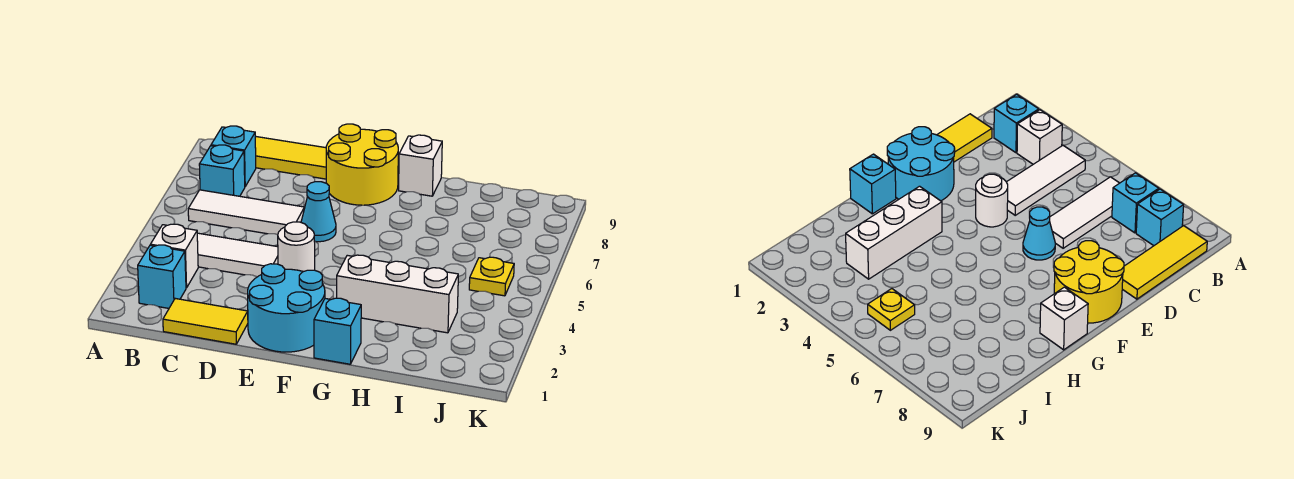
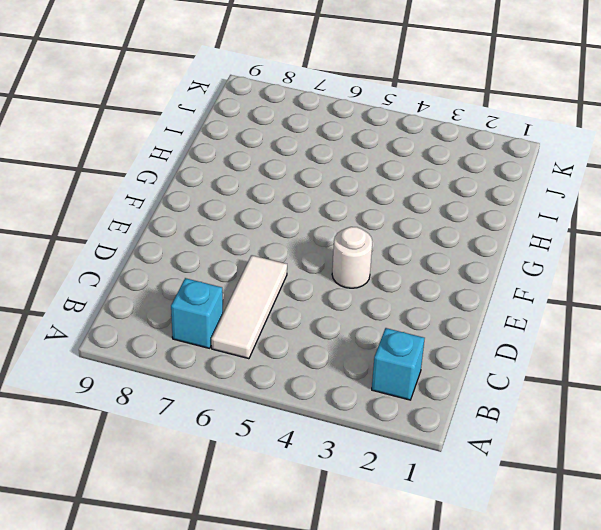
none -> white 1x1 brick [151,224,198,288]
none -> white 1x3 tile [197,233,278,277]
none -> cyan 1x1 brick [211,126,256,186]

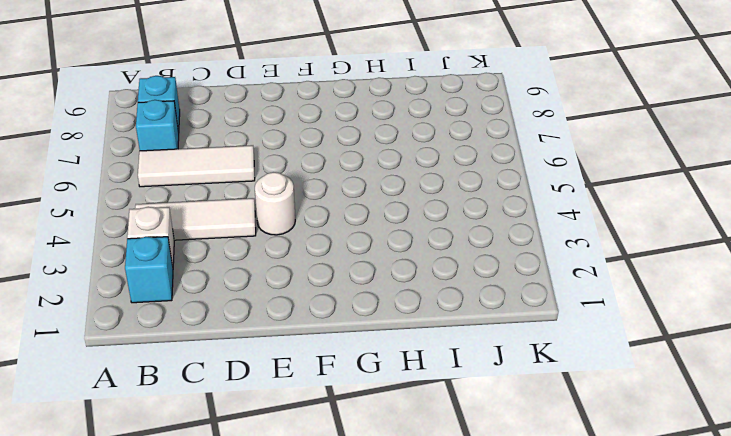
none -> yellow 1x3 tile [255,136,326,179]
none -> yellow 1x2 tile [163,298,248,344]
none -> cyan 2x2 round brick [248,264,325,352]

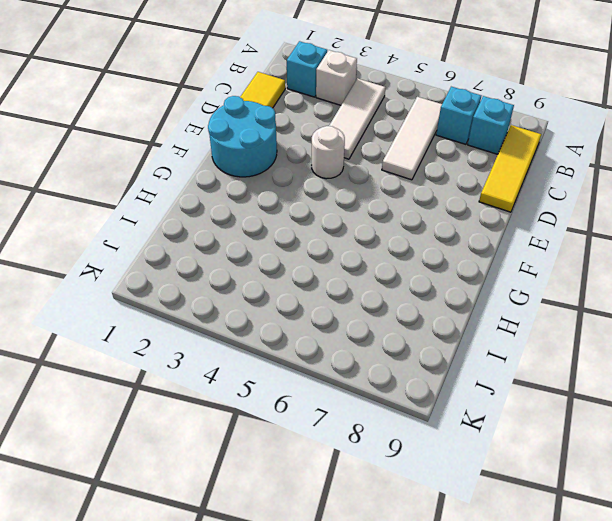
none -> cyan 1x1 cone [301,182,336,242]
none -> yellow 2x2 round brick [326,124,398,205]
none -> cyan 1x1 brick [314,298,361,364]

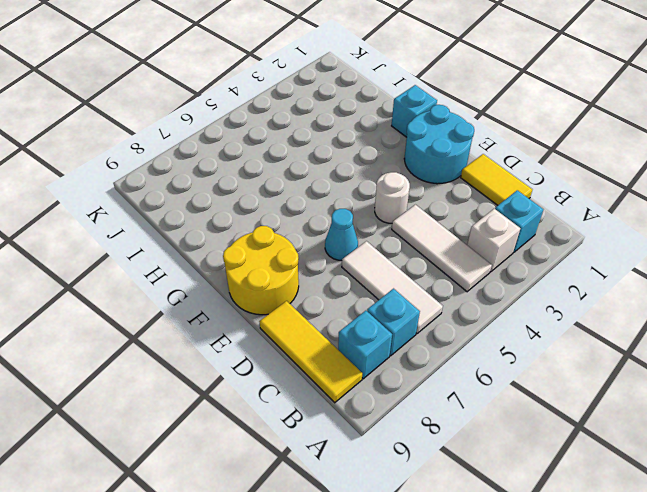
none -> white 1x3 brick [337,255,458,333]
none -> white 1x1 brick [399,135,442,196]
none -> yellow 1x1 plate [469,257,514,296]

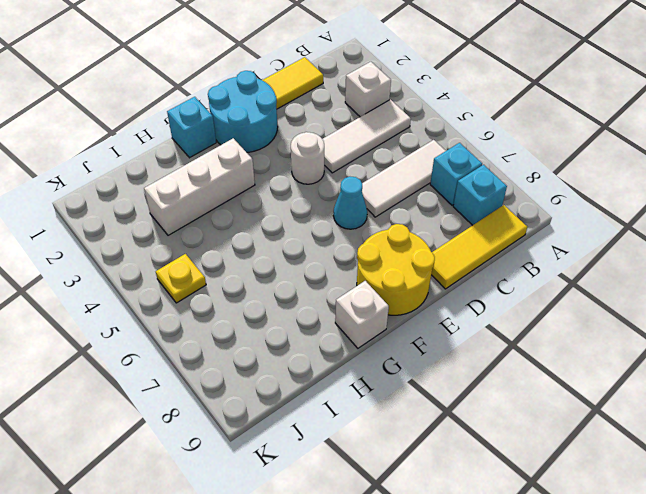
none -> cyan 1x1 brick [138,245,186,308]

